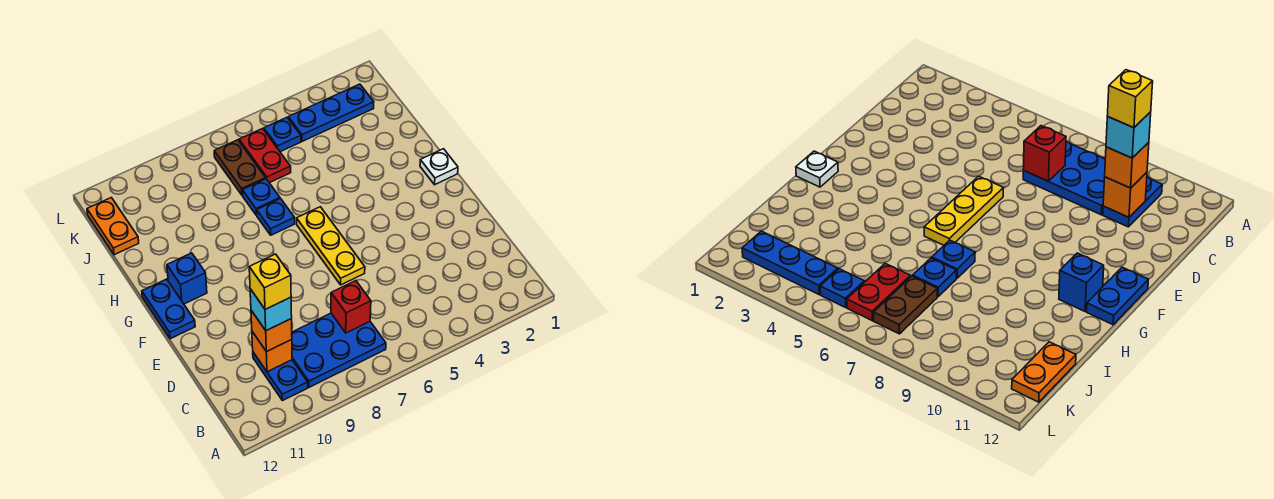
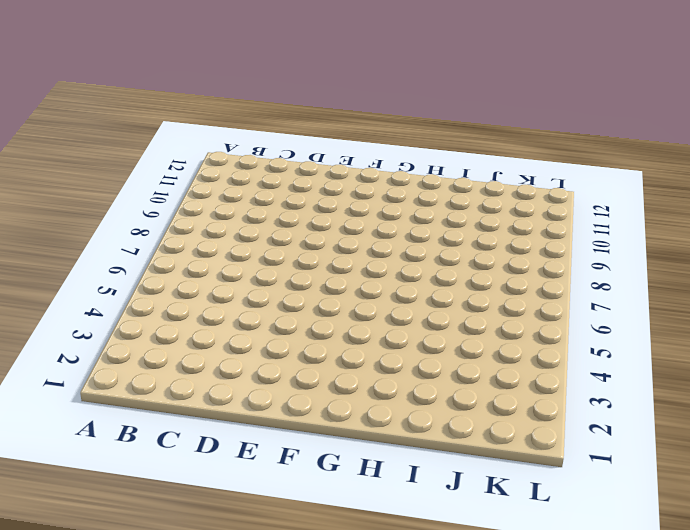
none -> blue 2x3 plate [292,313,386,387]
none -> blue 1x2 plate [253,352,308,401]
none -> yellow 1x3 plate [297,207,365,285]

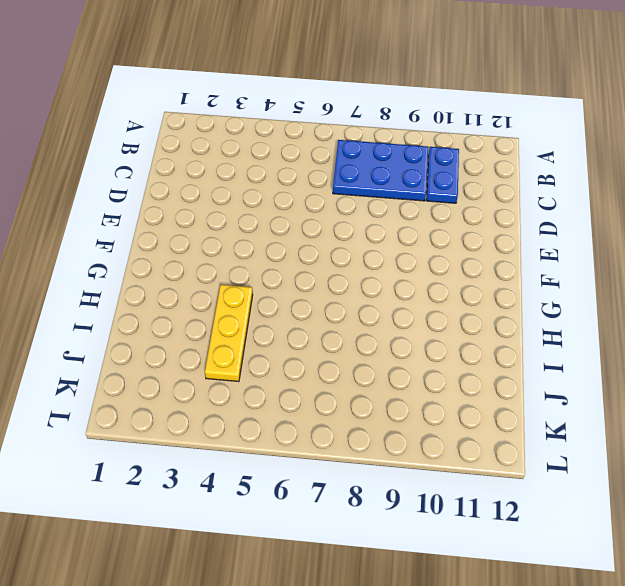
yellow 1x3 plate [205,285,253,382] -> yellow 1x3 plate moved to [297,207,365,285]
none -> blue 1x2 plate [142,279,195,339]
none -> white 1x1 plate [420,149,458,185]
none -> blue 1x1 brick [167,253,207,304]

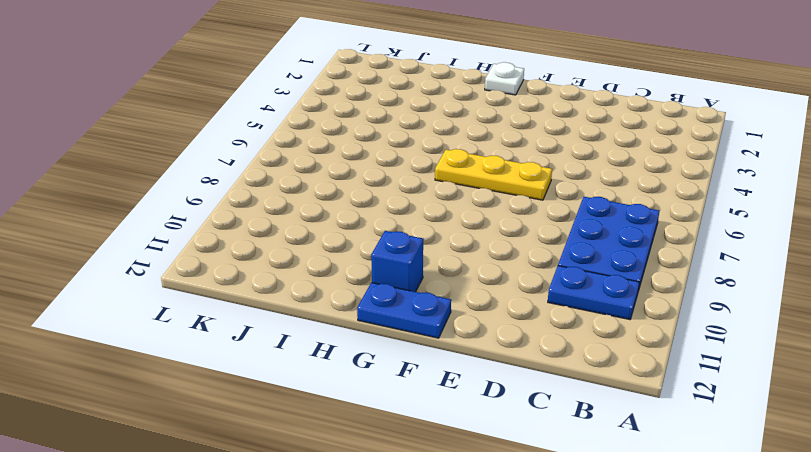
none -> blue 1x1 plate [257,199,295,235]
none -> blue 1x1 plate [242,179,280,215]
none -> red 1x2 plate [239,129,291,183]

